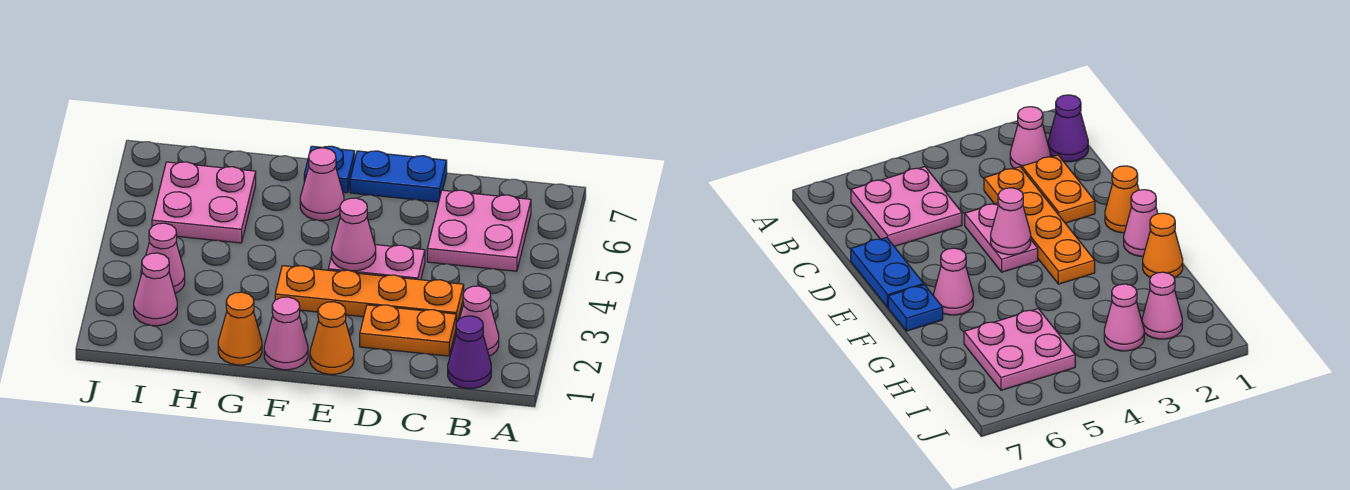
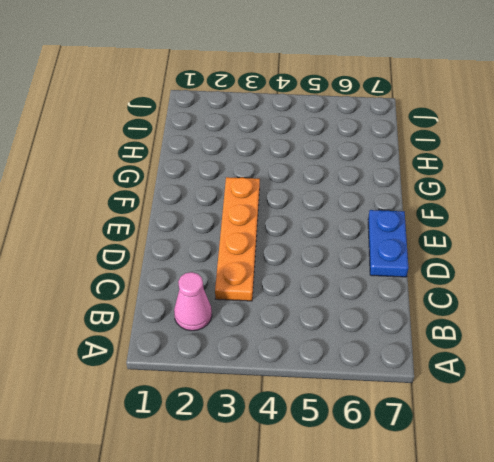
none -> purple 1x1 cone [448,316,491,388]
none -> pink 2x2 plate [427,190,531,271]
none -> orange 1x2 plate [360,305,456,356]

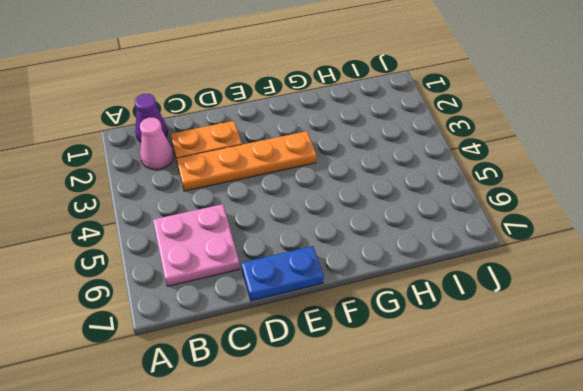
none -> pink 1x2 plate [328,245,425,280]
none -> orange 1x1 cone [310,302,354,374]
none -> pink 1x1 cone [264,297,308,370]

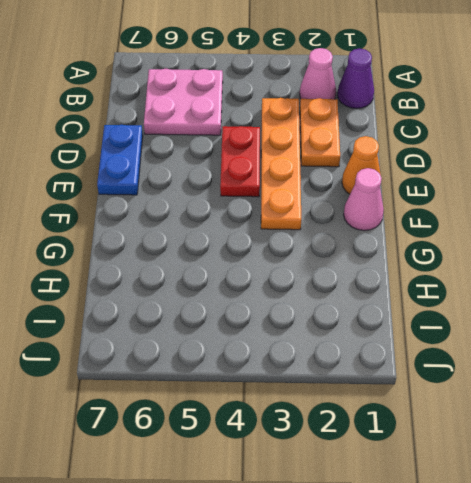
red 1x2 plate [220,126,260,197] -> pink 1x2 plate [328,245,425,280]
none -> pink 1x1 cone [300,148,344,220]
none -> blue 1x1 plate [304,146,355,193]
none -> orange 1x1 cone [218,292,262,365]

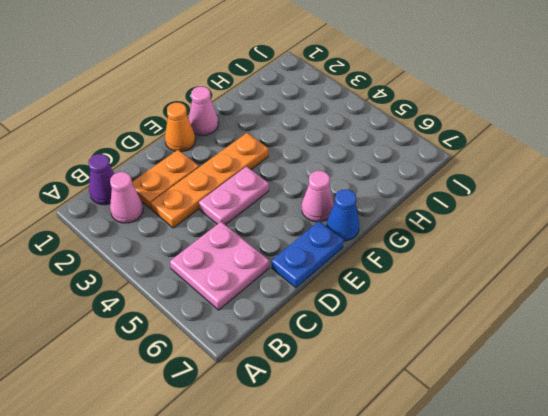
blue 1x1 cone [327,189,359,241] -> blue 1x1 plate [304,146,355,193]
none -> orange 1x1 cone [218,292,262,365]
none -> pink 2x2 plate [152,162,256,243]
none -> pink 1x1 cone [134,253,177,326]

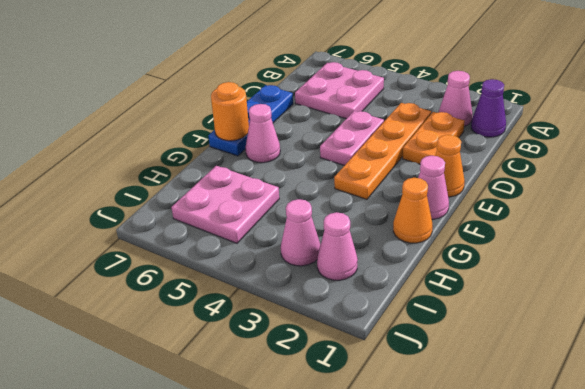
orange 1x1 round brick [211,82,249,141] -> none
none -> pink 1x1 cone [332,198,376,271]

